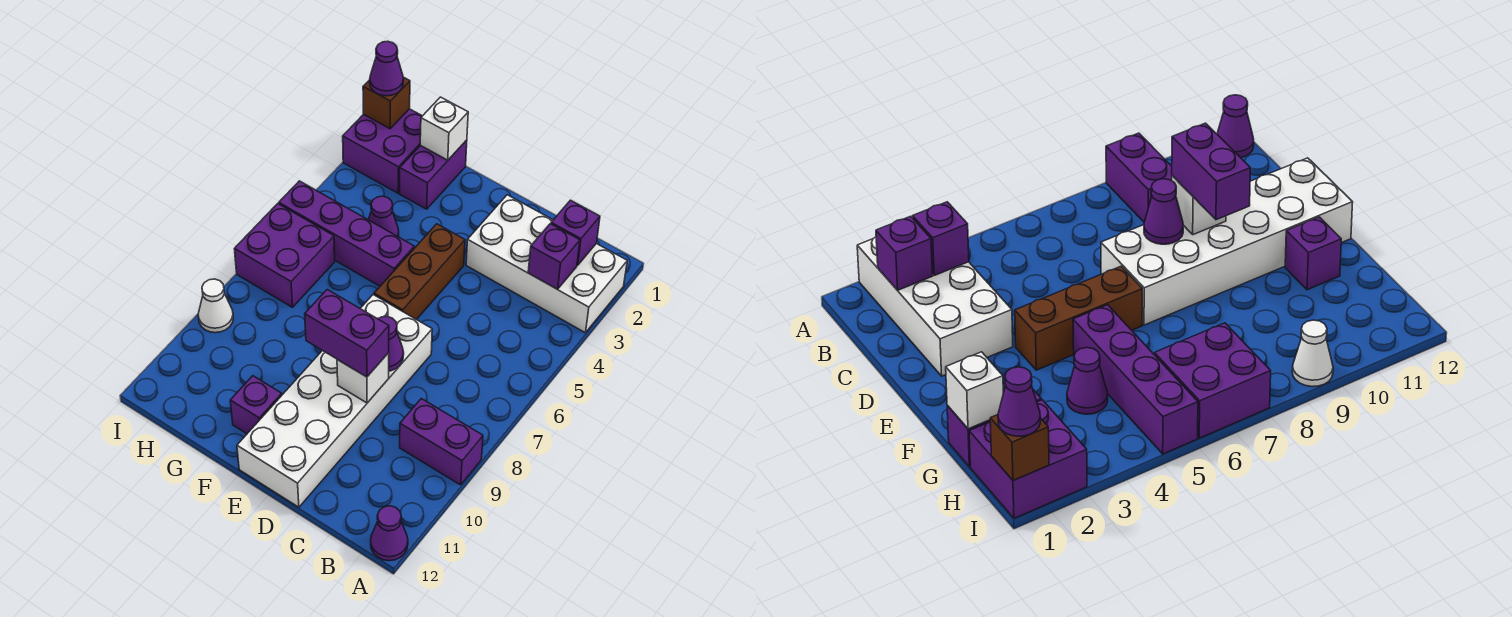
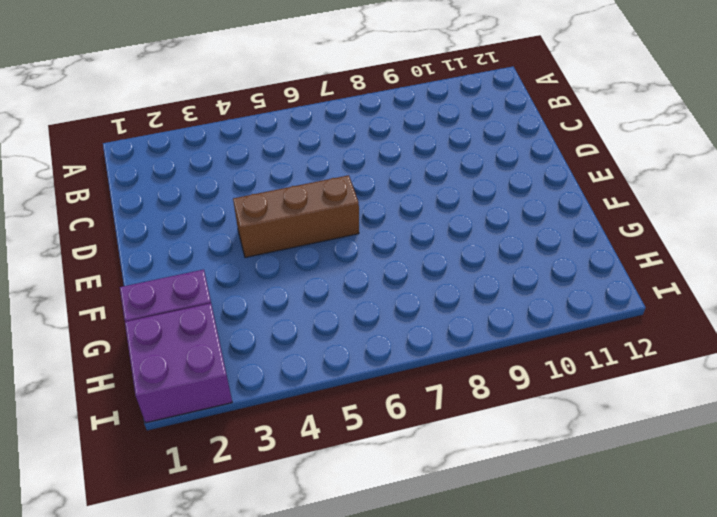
none -> white 2x4 brick [466,195,627,333]
none -> purple 1x2 brick [400,399,483,485]
none -> purple 1x1 cone [371,506,408,561]

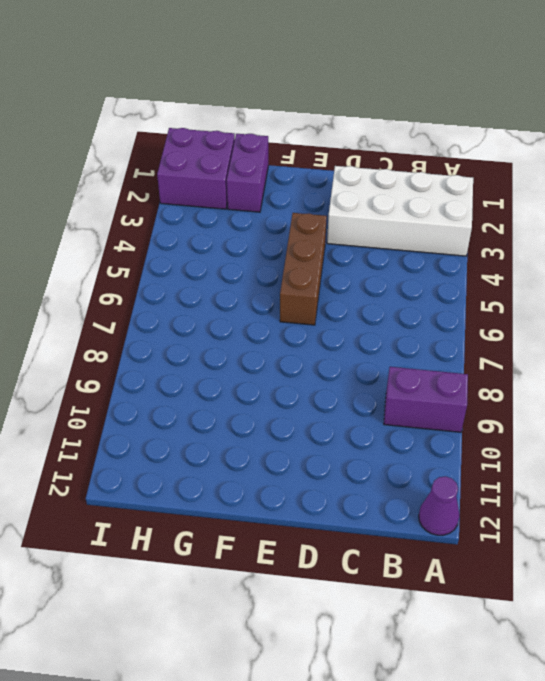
none -> white 2x6 brick [237,295,432,507]
none -> purple 1x4 brick [279,181,414,286]
none -> purple 1x1 brick [230,376,282,434]

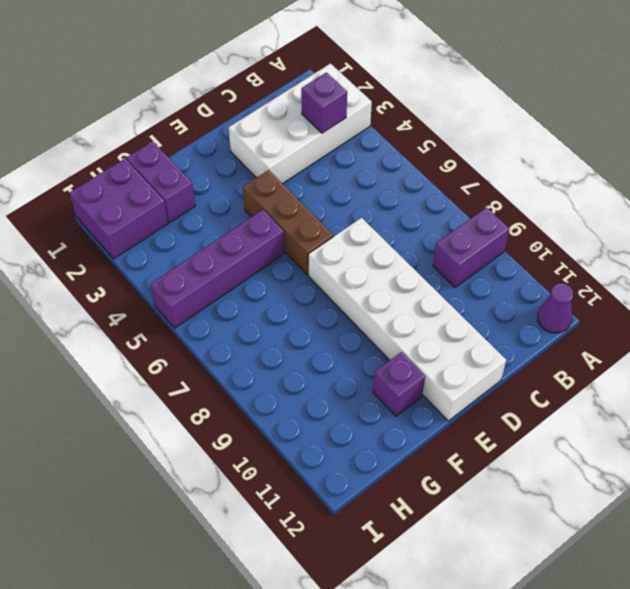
none -> purple 1x1 cone [368,196,399,237]
none -> purple 2x2 brick [235,204,335,307]
none -> white 1x1 cone [198,279,233,333]

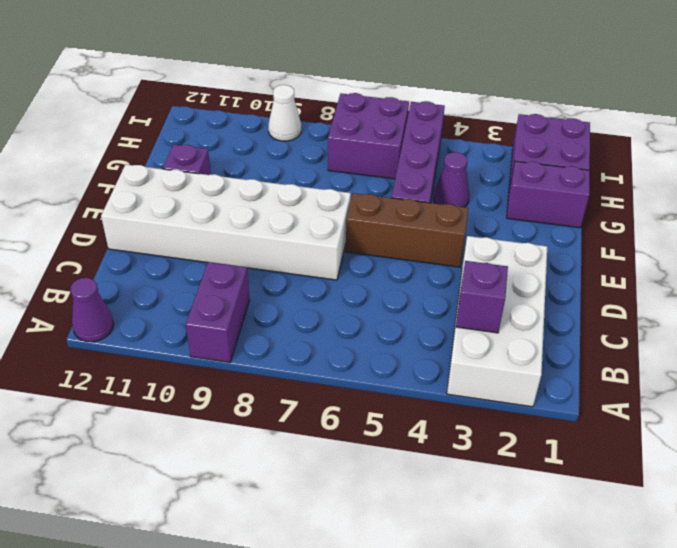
none -> purple 1x1 brick [551,200,600,265]
none -> purple 1x1 cone [379,316,404,371]
none -> white 1x1 brick [337,353,389,403]

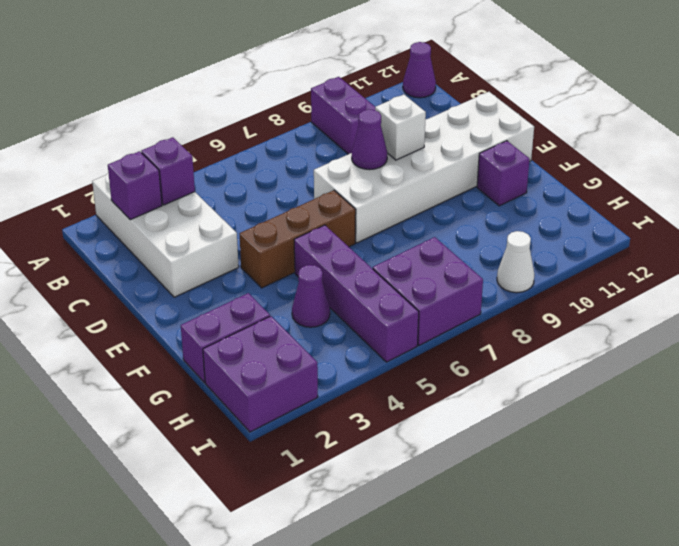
none -> white 1x1 brick [420,97,468,160]
none -> brown 1x1 brick [363,77,410,129]
none -> purple 1x2 brick [305,290,389,377]

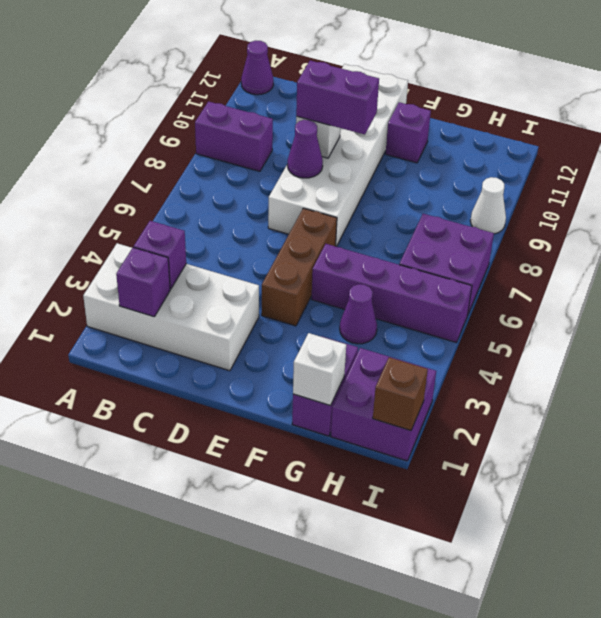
none -> purple 1x1 cone [370,41,404,96]

